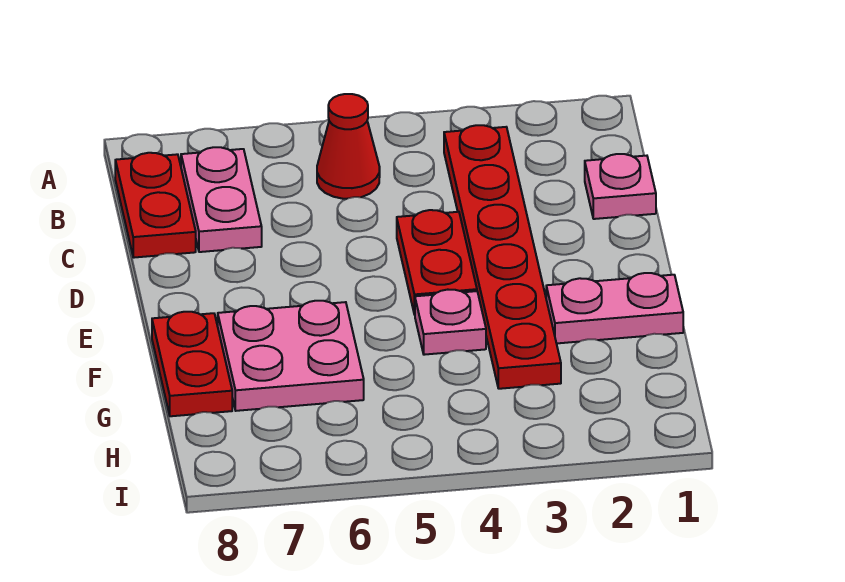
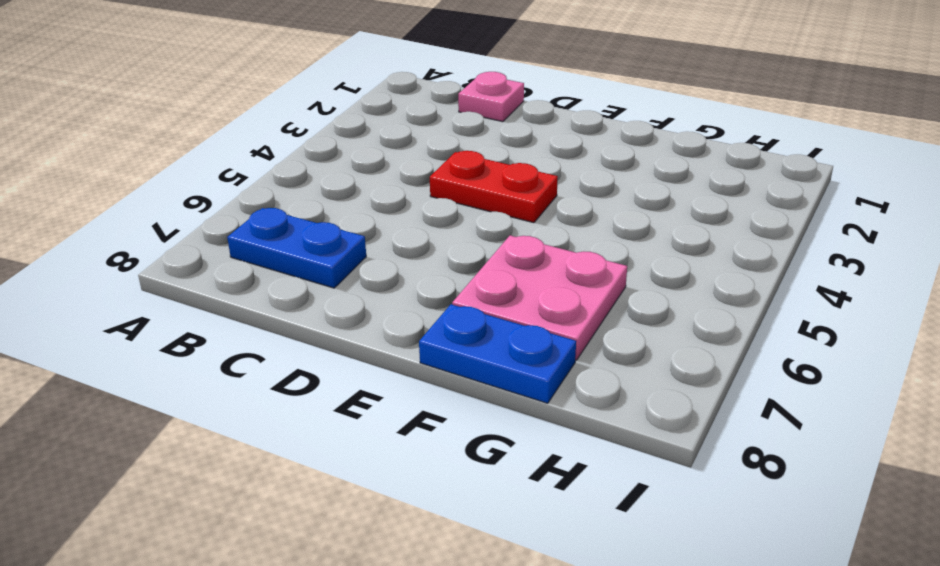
blue 1x2 plate [227,208,366,288] -> pink 1x2 plate [181,147,262,252]
blue 1x2 plate [419,304,576,403] -> red 1x2 plate [152,312,232,416]
none -> red 1x6 plate [444,125,561,389]
none -> red 1x1 cone [317,94,380,199]

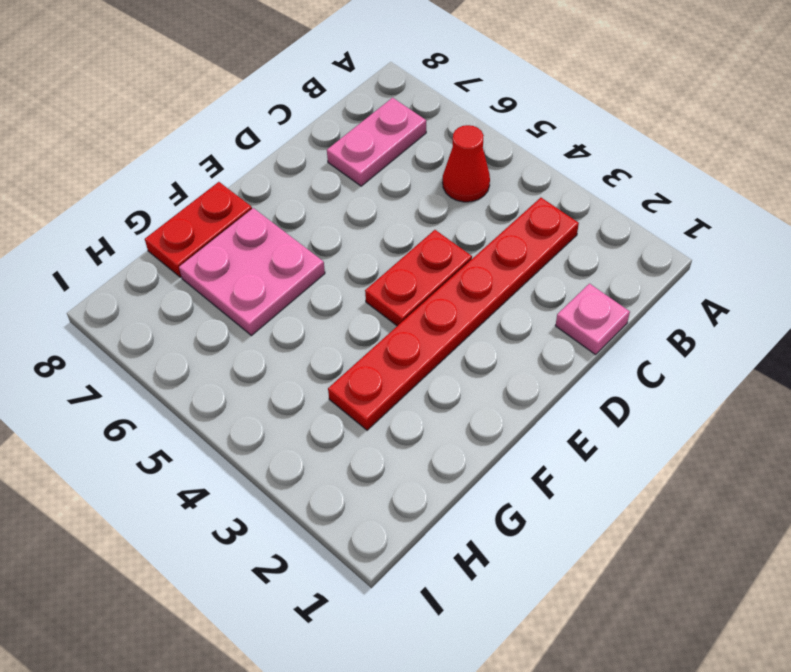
none -> red 1x2 plate [115,153,196,258]
none -> pink 1x2 plate [546,273,683,343]

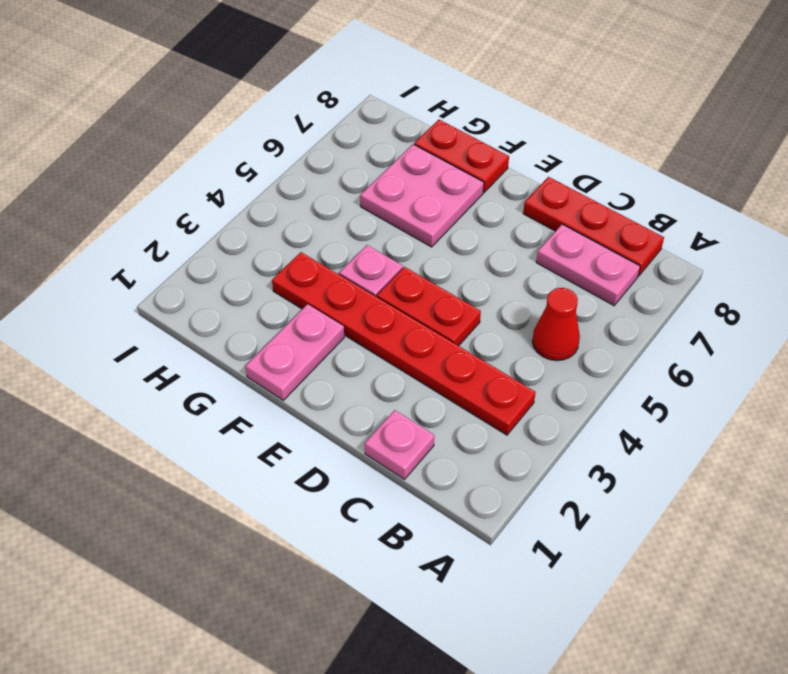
red 1x3 plate [523,177,664,276] -> red 1x2 plate [115,153,196,258]

